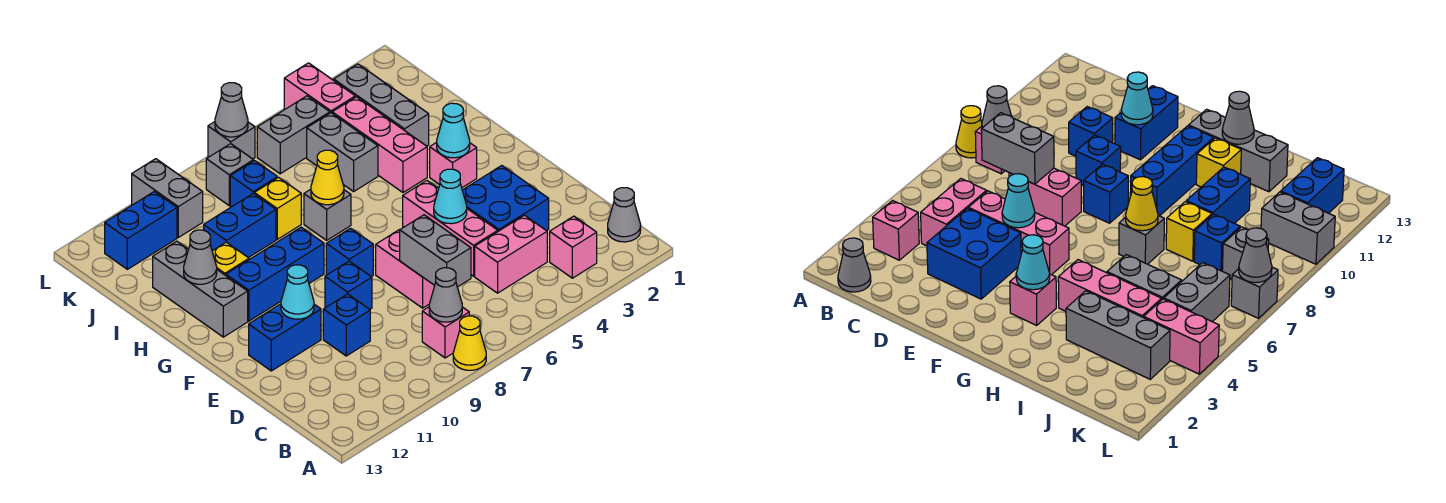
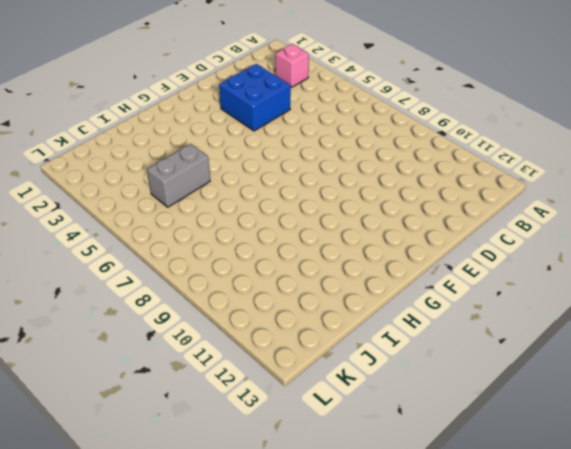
none -> yellow 1x1 cone [453,316,486,370]
none -> grey 1x1 cone [608,188,641,242]
none -> pink 1x1 brick [422,307,469,358]
none -> pink 1x2 brick [475,215,547,293]

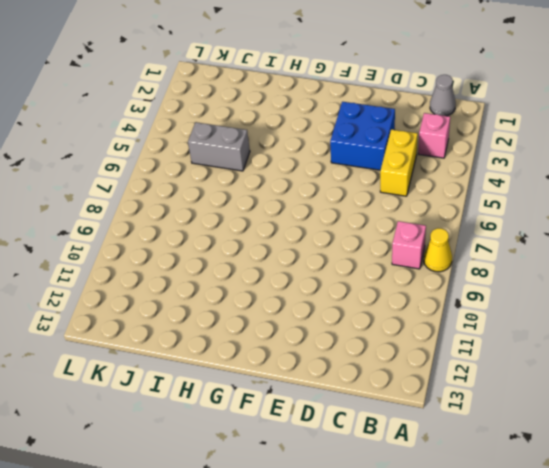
yellow 1x2 brick [380,129,418,196] -> pink 1x2 brick [475,215,547,293]
none -> pink 1x3 brick [403,181,498,276]
none -> pink 1x2 brick [376,229,435,308]
none -> blue 1x1 brick [323,294,370,356]
none -> blue 1x1 brick [325,261,372,309]

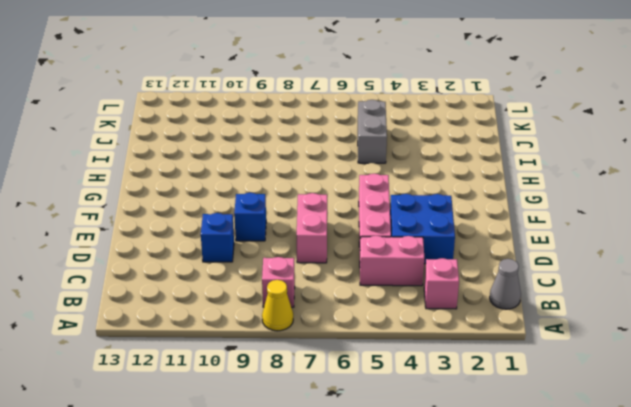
none -> blue 1x2 brick [249,304,321,371]
none -> blue 1x1 brick [326,228,373,277]
none -> pink 1x1 brick [430,142,477,188]
none -> blue 1x3 brick [226,227,324,321]

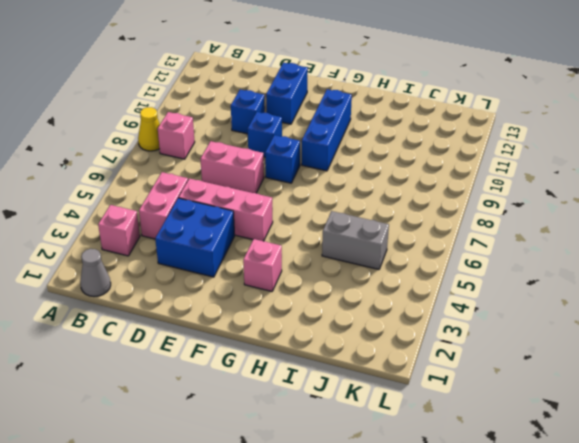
none -> grey 1x3 brick [153,241,248,337]
none -> pink 1x3 brick [332,97,427,193]
none -> grey 1x1 brick [304,189,351,240]
none -> yellow 1x1 brick [212,242,249,275]

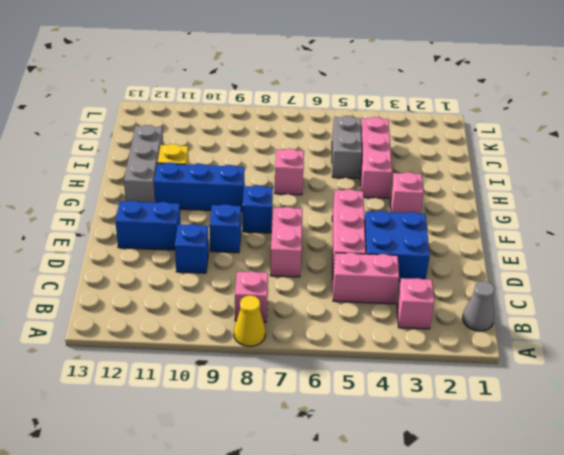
pink 1x1 brick [275,149,304,195] -> grey 1x1 brick [304,189,351,240]
none -> grey 1x3 brick [334,64,429,146]
none -> yellow 1x1 brick [254,177,301,239]
none -> blue 1x2 brick [204,194,276,258]
none -> blue 1x1 brick [230,161,277,207]

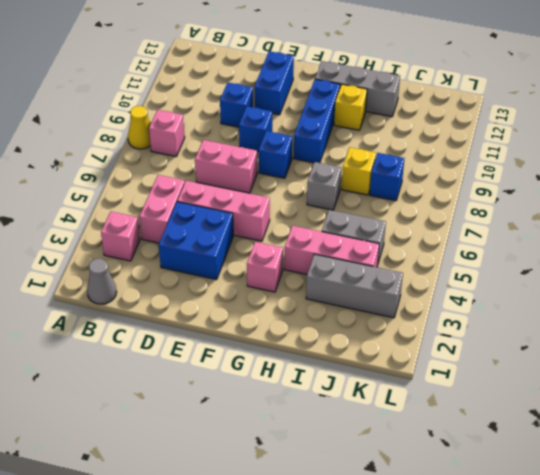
none -> blue 1x2 brick [204,194,276,258]
none -> pink 1x2 brick [284,63,355,113]
none -> grey 1x2 brick [257,96,330,174]
none -> grey 1x1 brick [206,144,254,206]

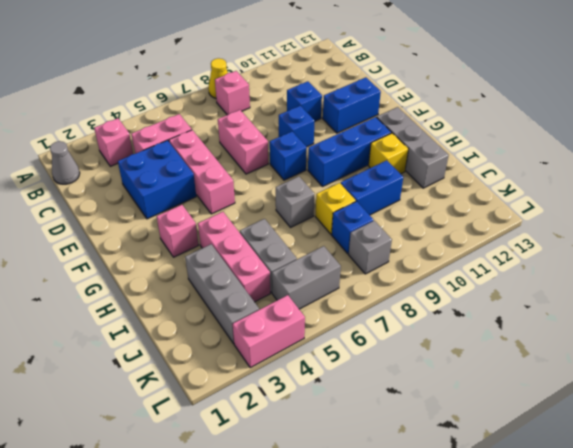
pink 1x2 brick [233,295,305,368] -> pink 1x2 brick turned to [284,63,355,113]
none -> grey 1x2 brick [132,159,203,237]
none -> blue 1x2 brick [105,191,177,269]
none -> grey 1x1 brick [208,122,255,159]
none -> grey 1x1 cone [429,268,462,322]

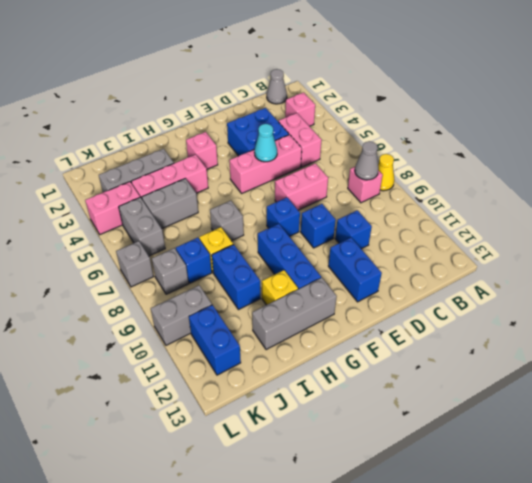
none -> grey 1x2 brick [400,215,471,287]
none -> cyan 1x1 cone [281,265,314,319]
none -> cyan 1x1 cone [437,103,470,158]
none -> yellow 1x1 cone [311,150,344,205]

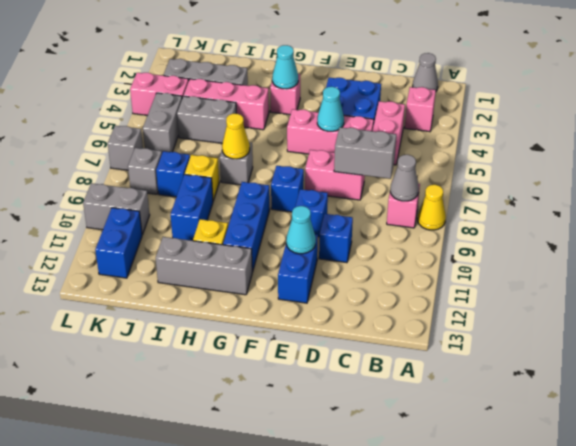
none -> grey 1x1 cone [184,230,217,284]
none -> grey 1x1 cone [215,83,248,137]

